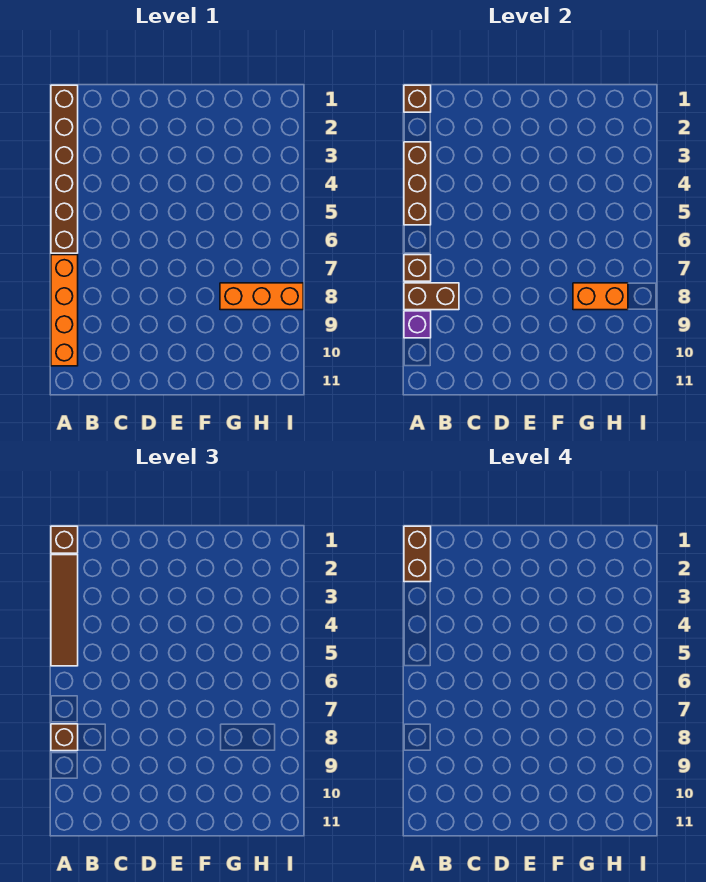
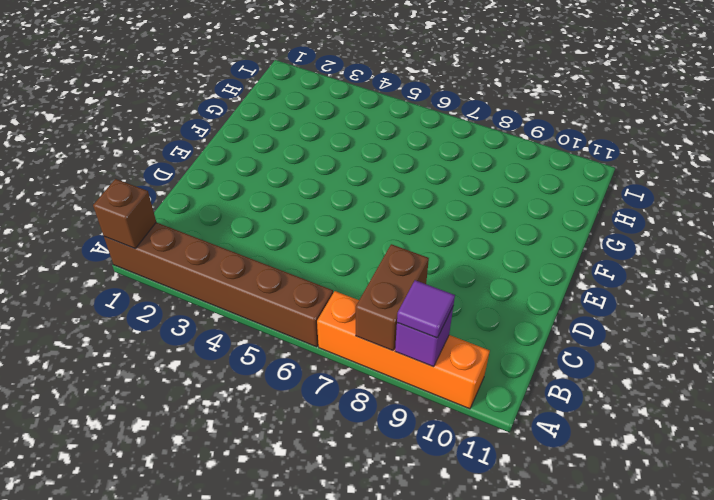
purple 1x1 tile [397,280,455,338] -> none
none -> orange 1x3 brick [220,283,303,310]
none -> brown 1x3 brick [404,142,431,225]
none -> brown 1x1 brick [404,255,431,281]

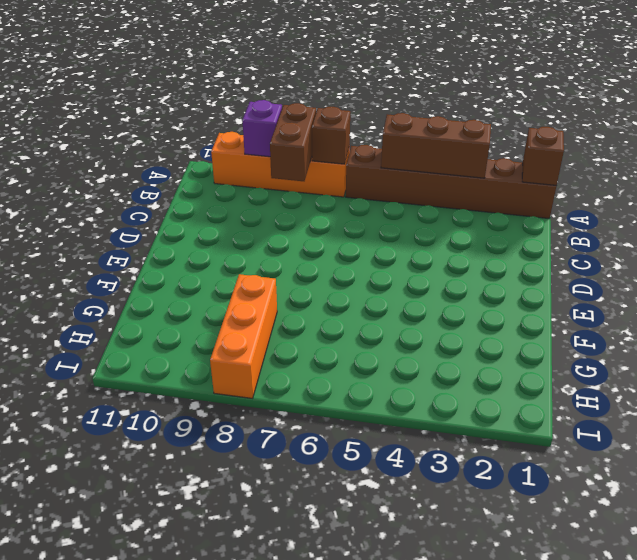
none -> orange 1x2 brick [573,283,628,310]
none -> brown 1x1 brick [51,526,78,553]
none -> brown 1x4 tile [51,555,78,666]

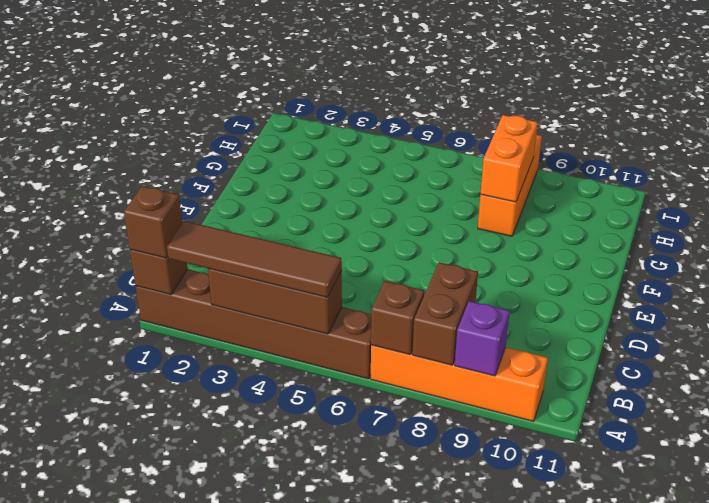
none -> brown 1x1 brick [51,724,78,751]
none -> brown 1x2 brick [404,526,431,582]

